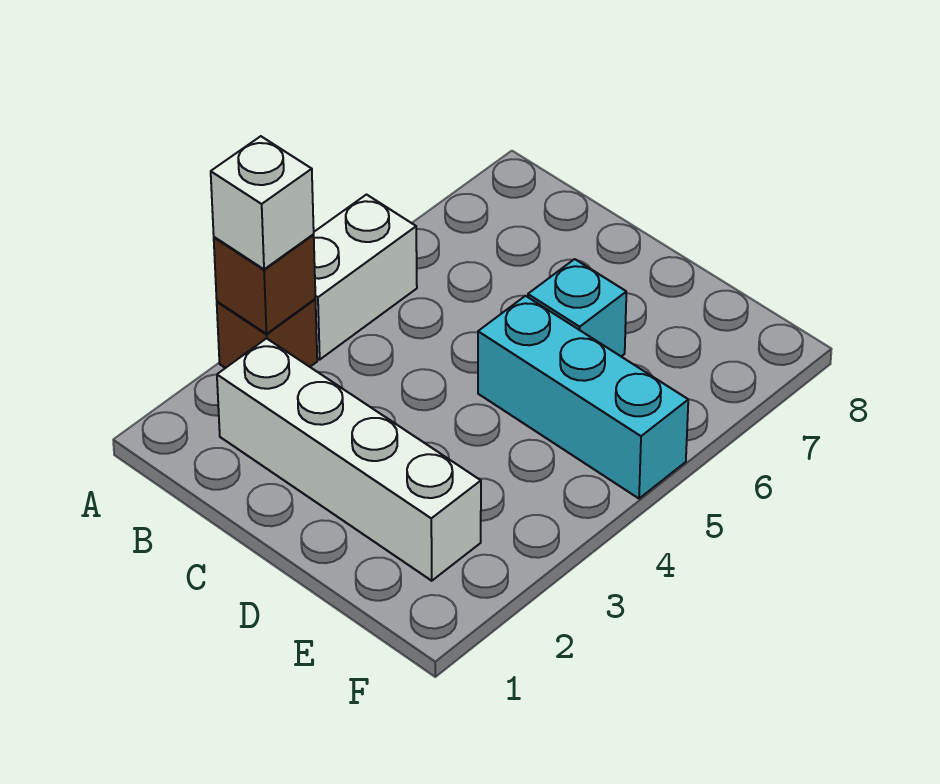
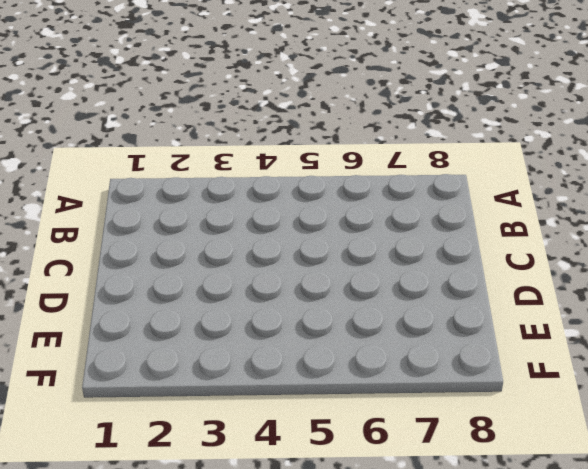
none -> brown 1x1 brick [217,299,317,368]
none -> white 1x2 brick [313,195,417,360]

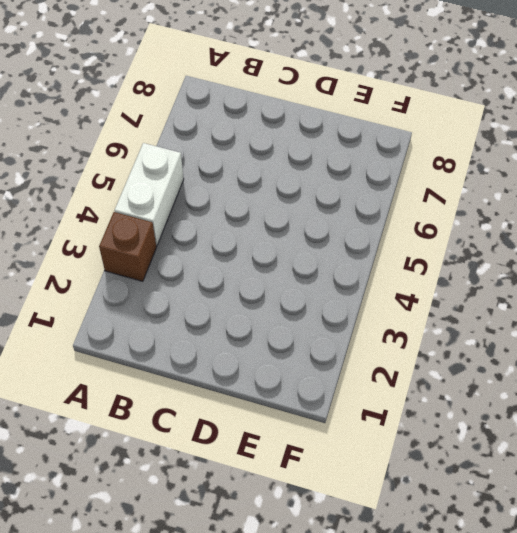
none -> white 1x4 brick [217,338,481,581]
none -> cyan 1x3 brick [478,296,688,498]

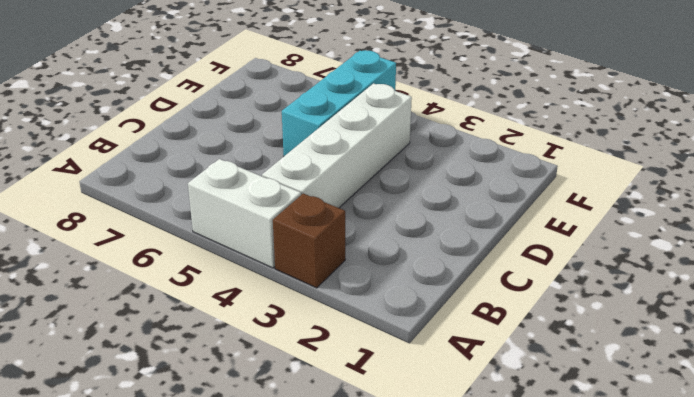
white 1x4 brick [262,83,412,208] -> white 1x4 brick moved to [217,338,481,581]
none -> cyan 1x1 brick [528,259,626,356]
none -> brown 1x1 brick [214,235,315,334]

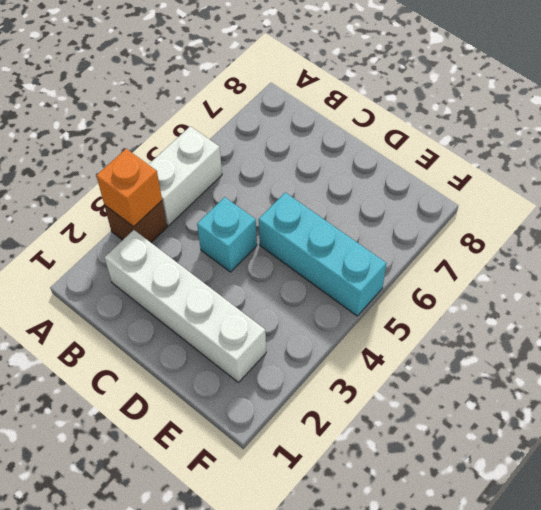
orange 1x1 brick [96,149,162,227] -> brown 1x1 brick [214,235,315,334]
cyan 1x1 brick [197,197,257,272] -> cyan 1x1 brick moved to [528,259,626,356]
none -> white 1x1 brick [211,136,314,269]

